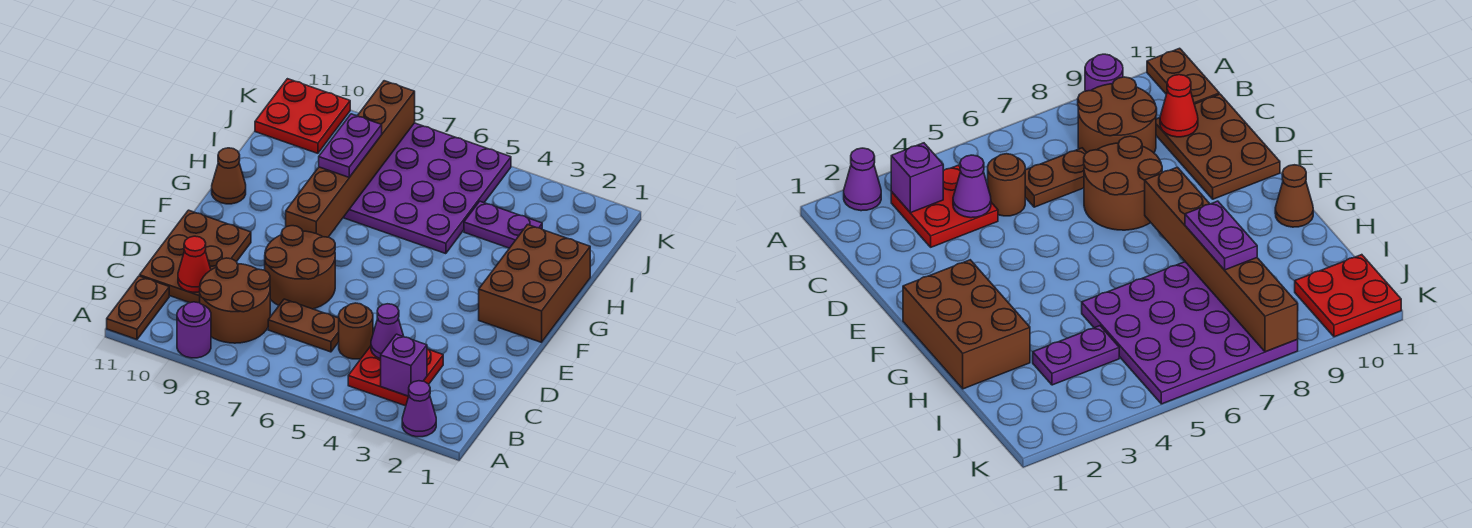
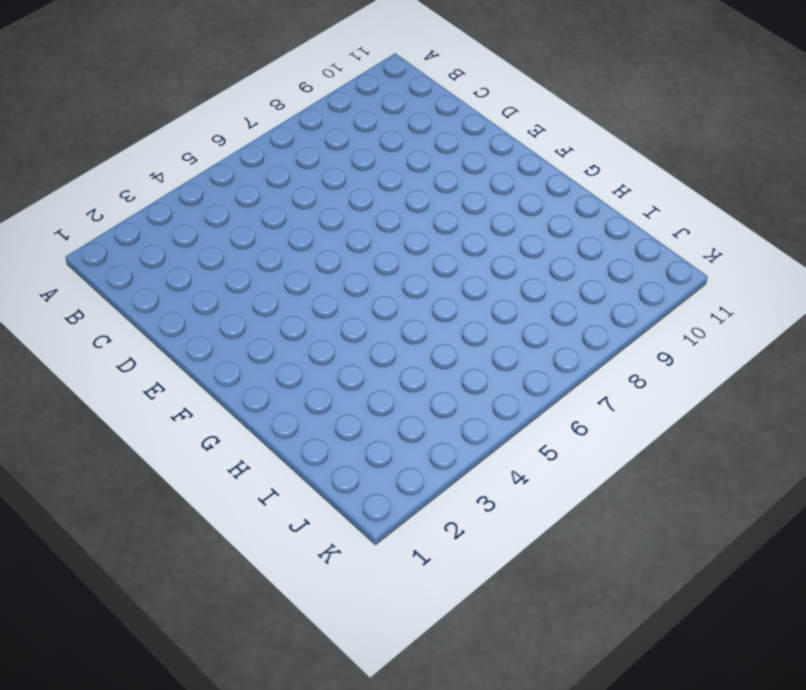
none -> purple 1x1 cone [402,381,436,437]
none -> purple 1x1 round brick [177,302,211,358]
none -> brown 1x2 plate [107,276,169,339]

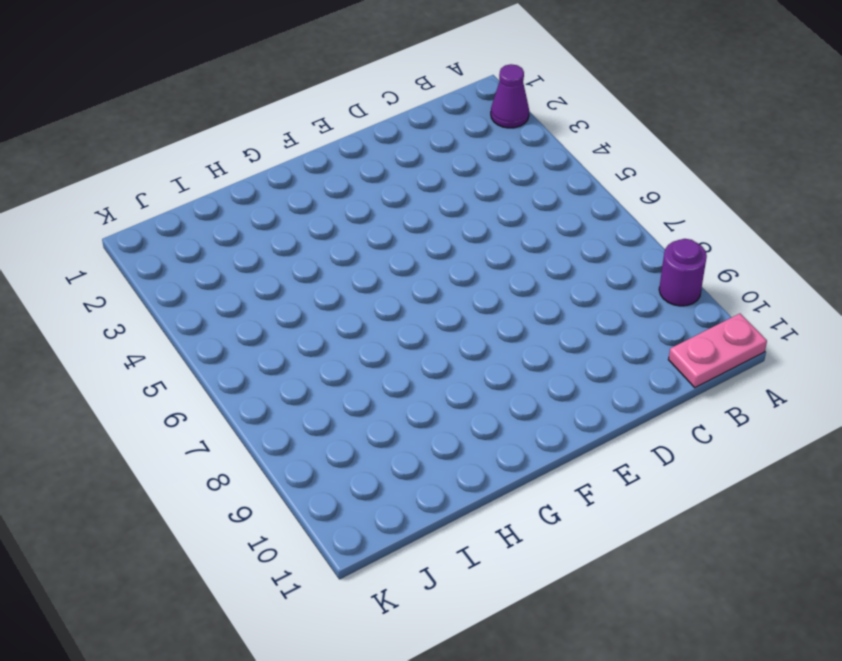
pink 1x2 plate [668,314,767,388] -> brown 1x2 plate [107,276,169,339]
none -> red 2x2 plate [348,346,443,406]
none -> brown 2x2 round brick [200,258,270,343]
none -> brown 1x1 round brick [339,303,373,359]

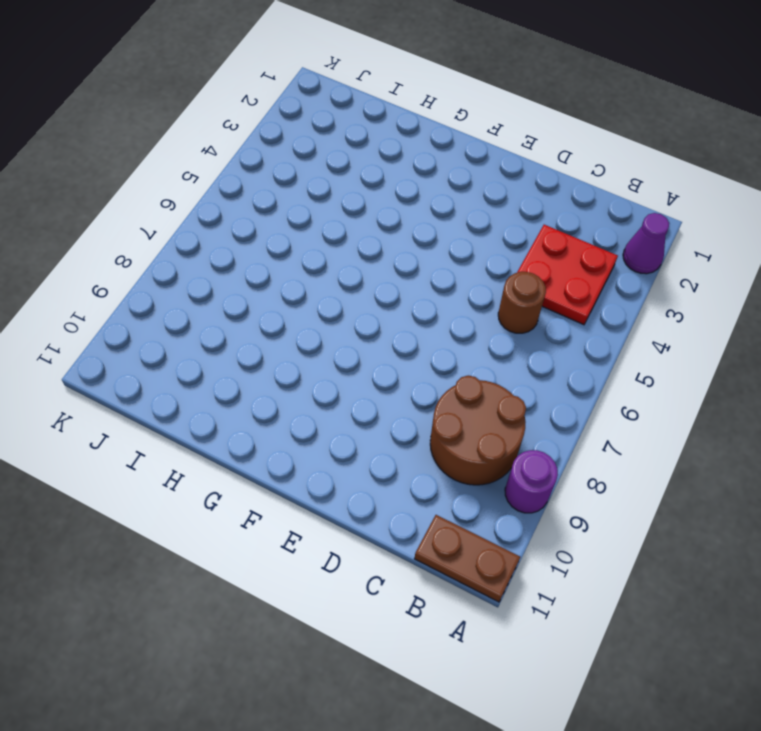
none -> brown 1x2 plate [268,299,339,352]
none -> brown 2x3 plate [140,210,251,303]
none -> brown 2x2 round brick [265,226,335,309]

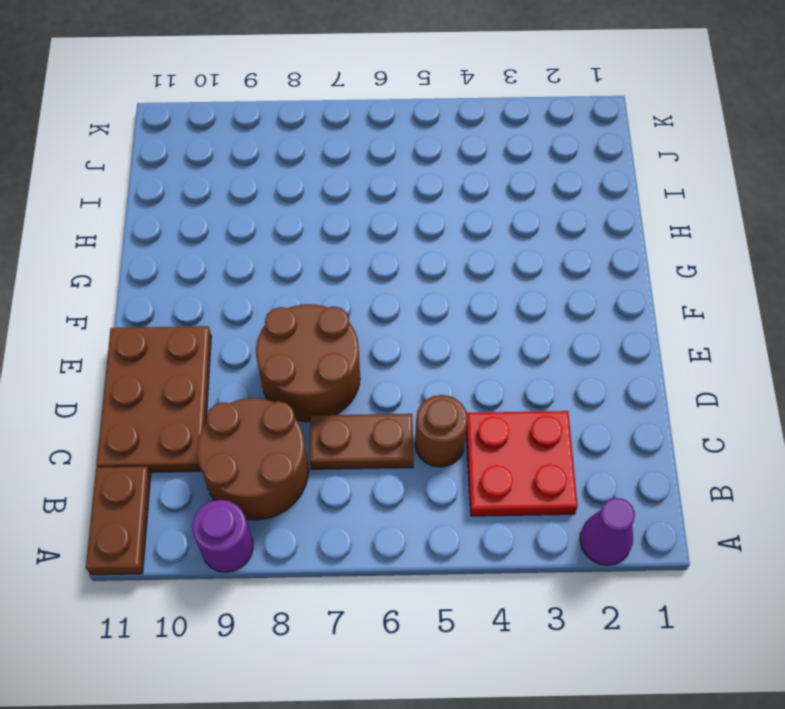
none -> brown 2x3 brick [479,225,590,342]
none -> brown 1x1 cone [212,148,246,204]
none -> purple 4x4 plate [343,123,511,254]

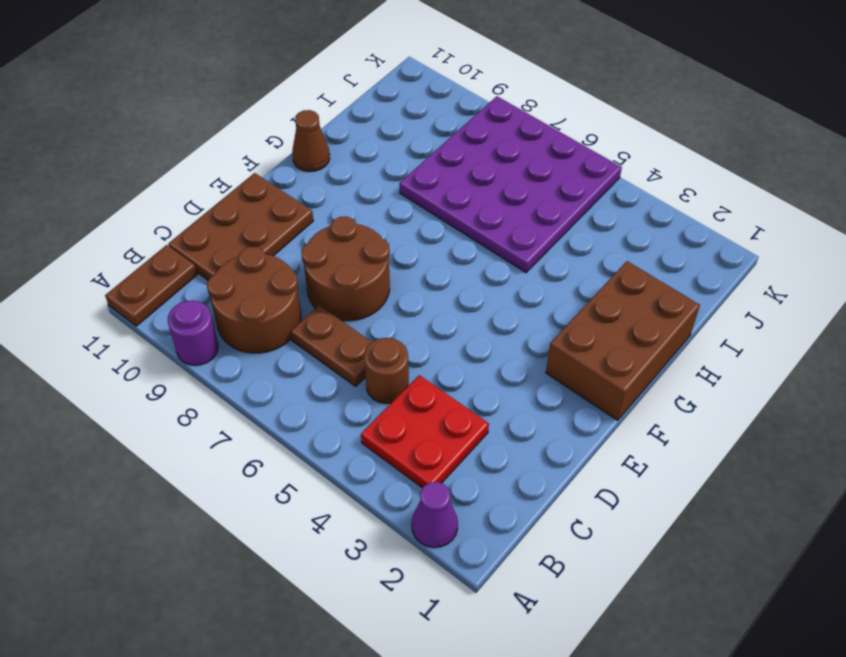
none -> purple 1x2 plate [464,201,542,248]
none -> red 2x2 plate [255,79,350,153]
none -> purple 1x1 brick [381,334,427,396]

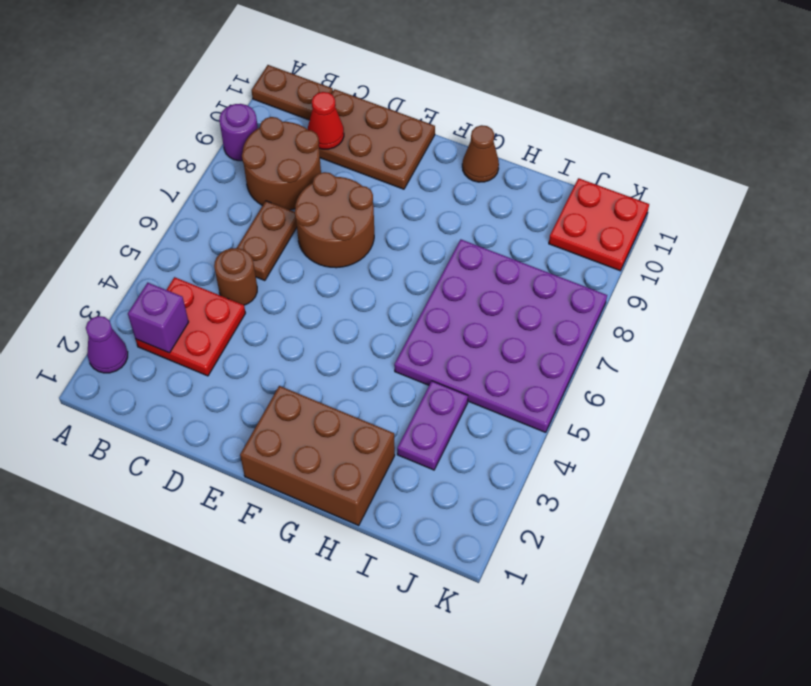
none -> purple 1x1 cone [371,304,404,359]
none -> brown 1x6 brick [286,81,415,237]
none -> purple 1x2 plate [319,114,382,177]

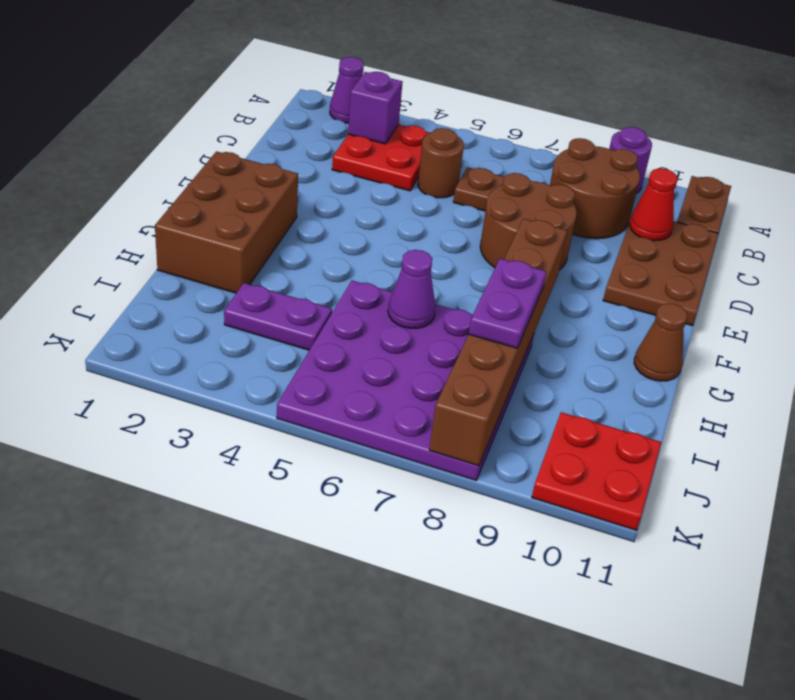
purple 1x1 cone [388,250,436,328] -> purple 1x1 cone moved to [371,304,404,359]

